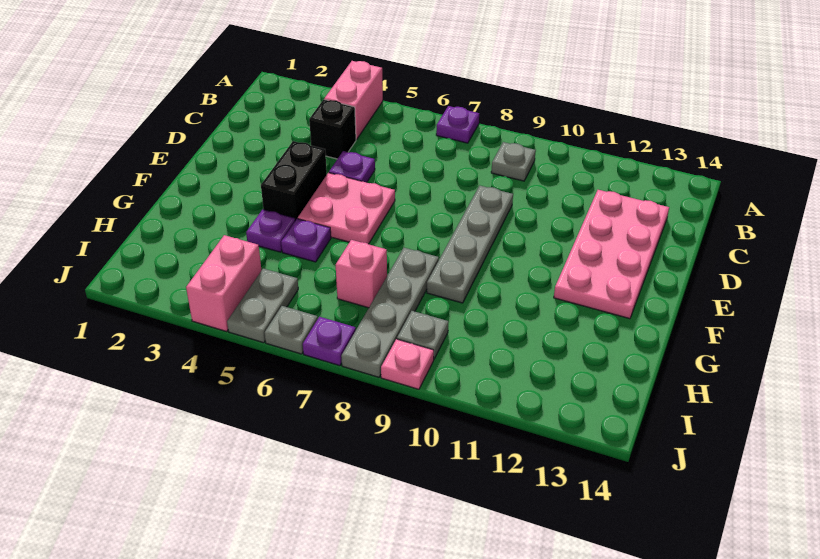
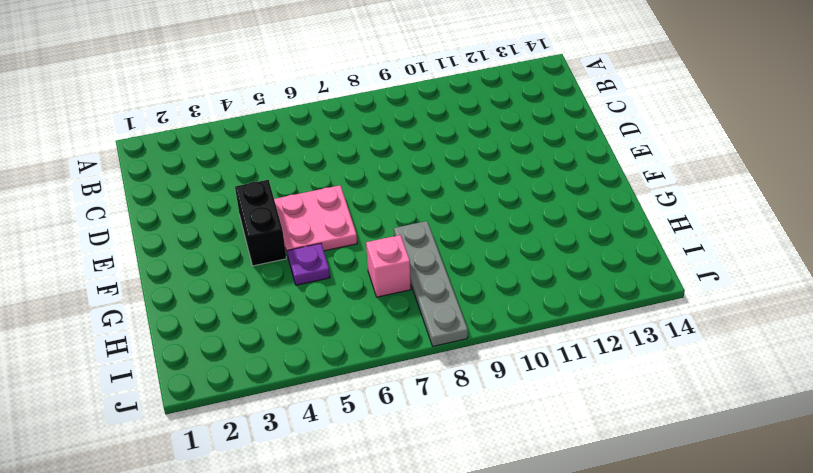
none -> pink 1x2 brick [324,61,383,139]
none -> purple 1x1 plate [436,106,479,143]
none -> grey 1x1 plate [491,142,536,181]

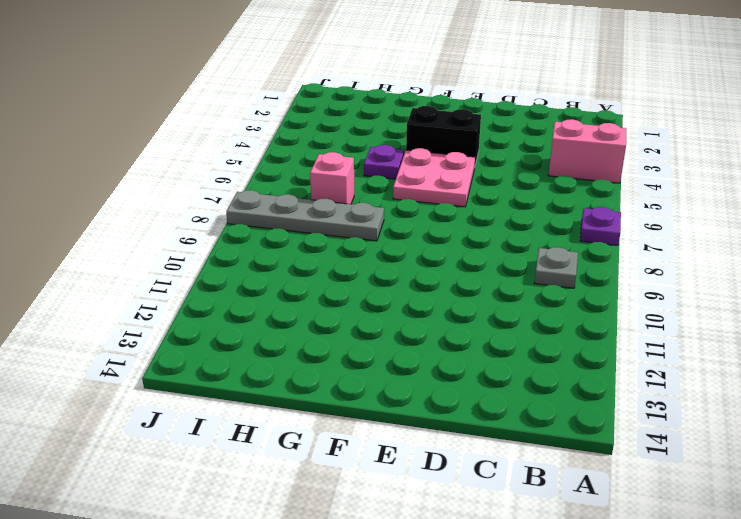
none -> black 1x1 brick [309,99,356,159]
none -> pink 2x4 plate [554,190,669,319]
none -> purple 1x1 plate [329,151,375,182]

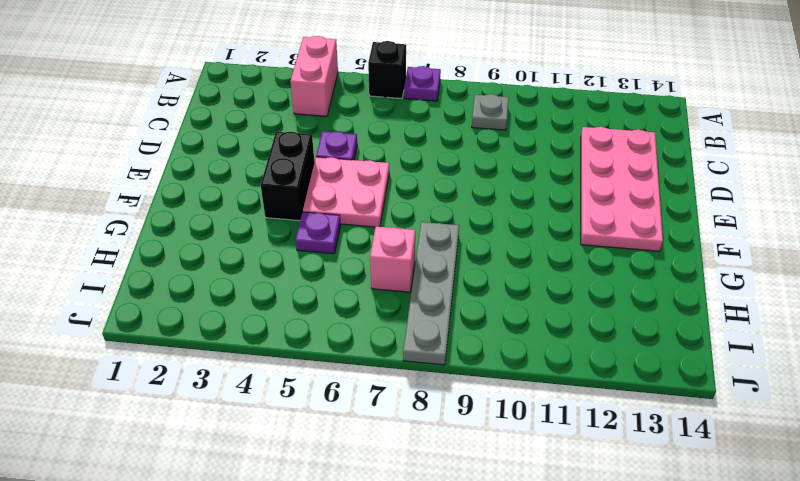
black 1x1 brick [368,41,406,98] -> black 1x1 brick moved to [309,99,356,159]
none -> grey 1x4 plate [427,186,513,303]
none -> purple 1x1 plate [246,209,295,252]
none -> pink 1x2 brick [186,235,262,332]

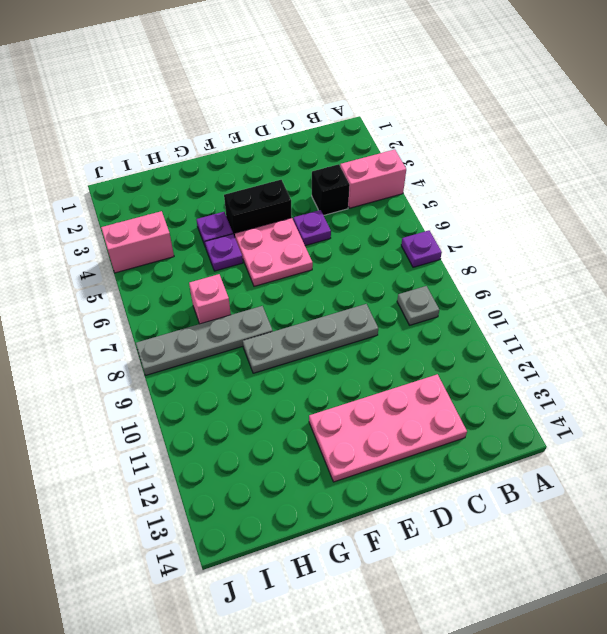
none -> grey 1x2 plate [227,269,298,343]
none -> grey 1x1 plate [397,311,448,359]
none -> grey 1x1 plate [265,306,318,354]

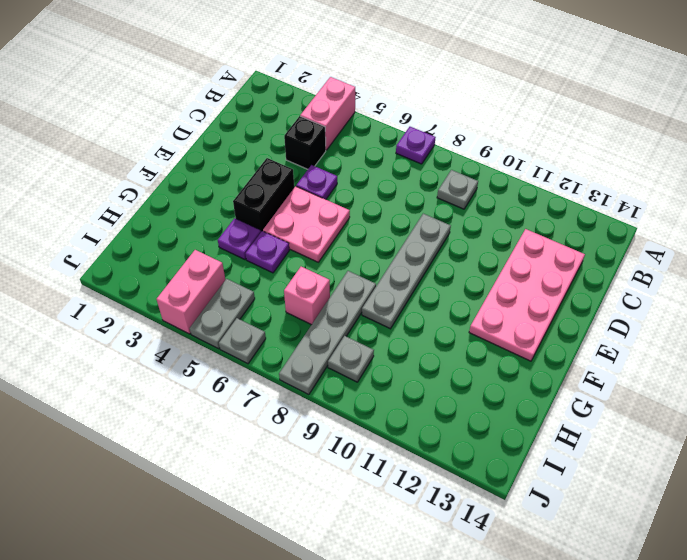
none -> purple 1x1 plate [303,317,356,366]
none -> pink 1x1 plate [381,339,434,389]

